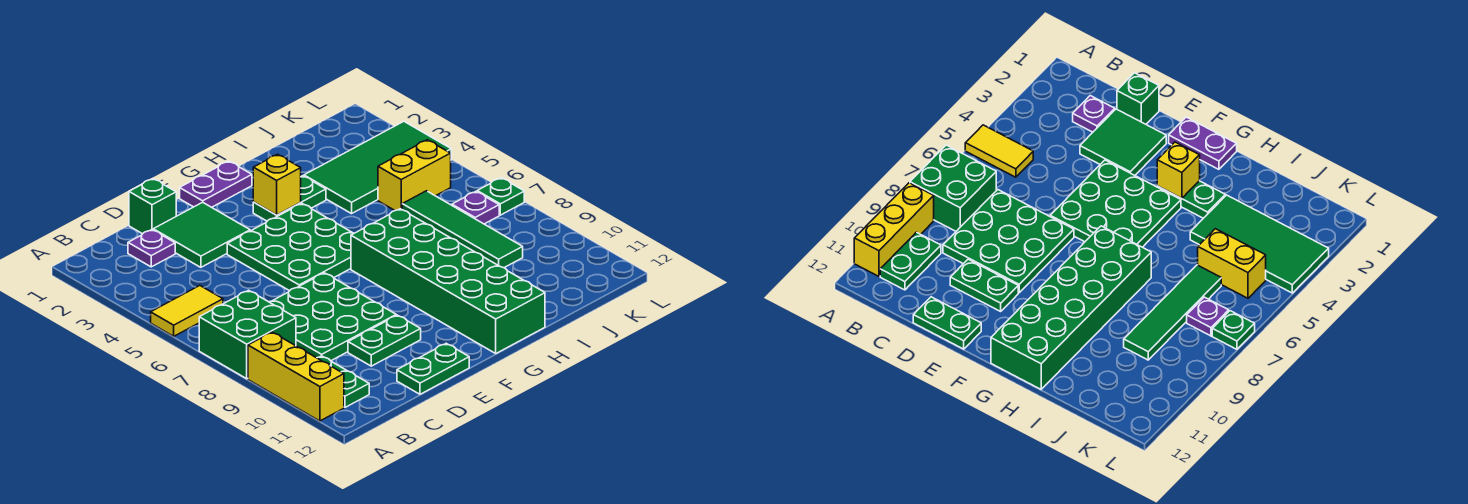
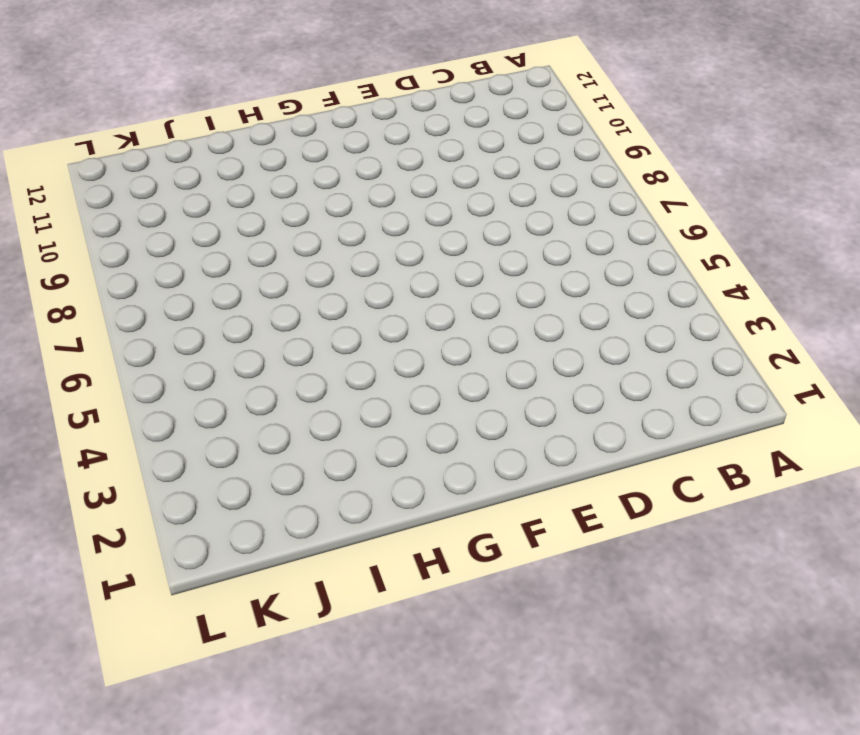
none -> yellow 1x2 tile [151,286,223,336]
none -> green 2x2 brick [199,290,296,379]
none -> yellow 1x3 brick [248,332,344,421]

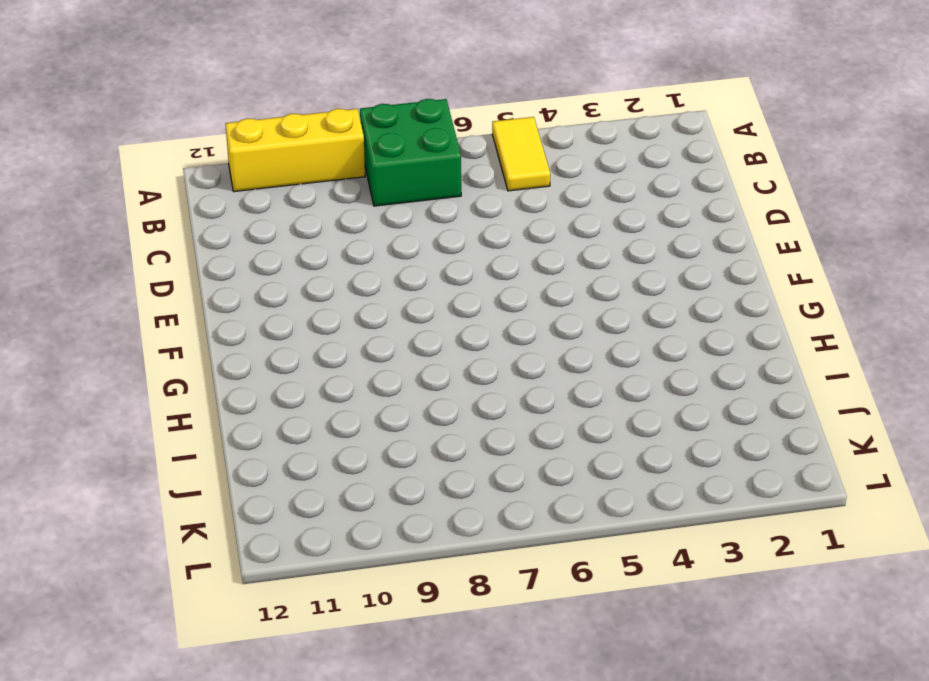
none -> green 1x2 plate [318,356,369,407]
none -> purple 1x1 plate [128,230,175,267]
none -> green 3x3 plate [270,273,396,361]

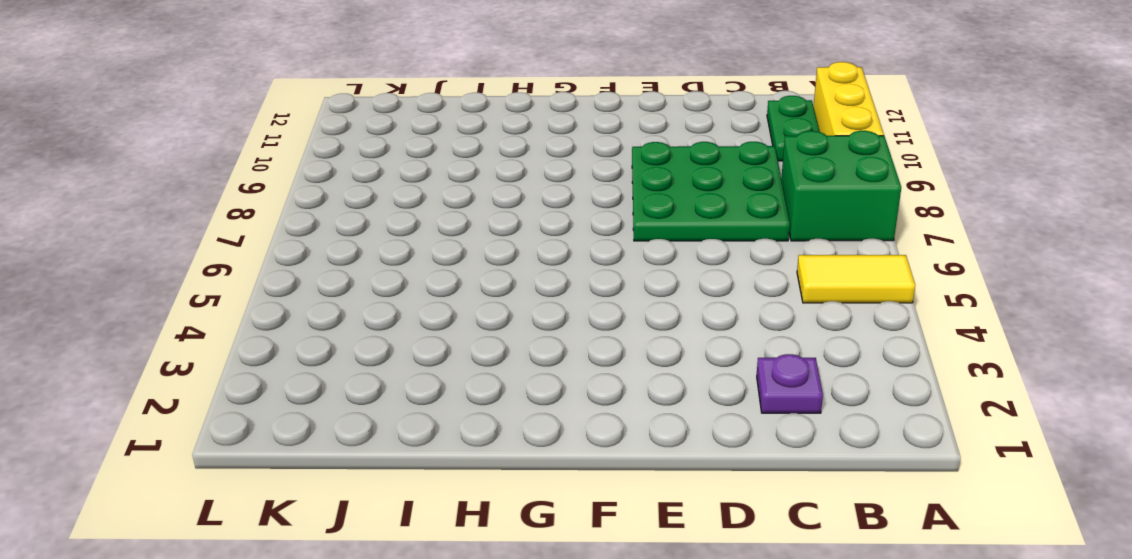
none -> green 1x1 brick [129,179,176,234]
none -> green 2x2 tile [153,202,250,267]
none -> green 1x2 plate [348,315,421,366]

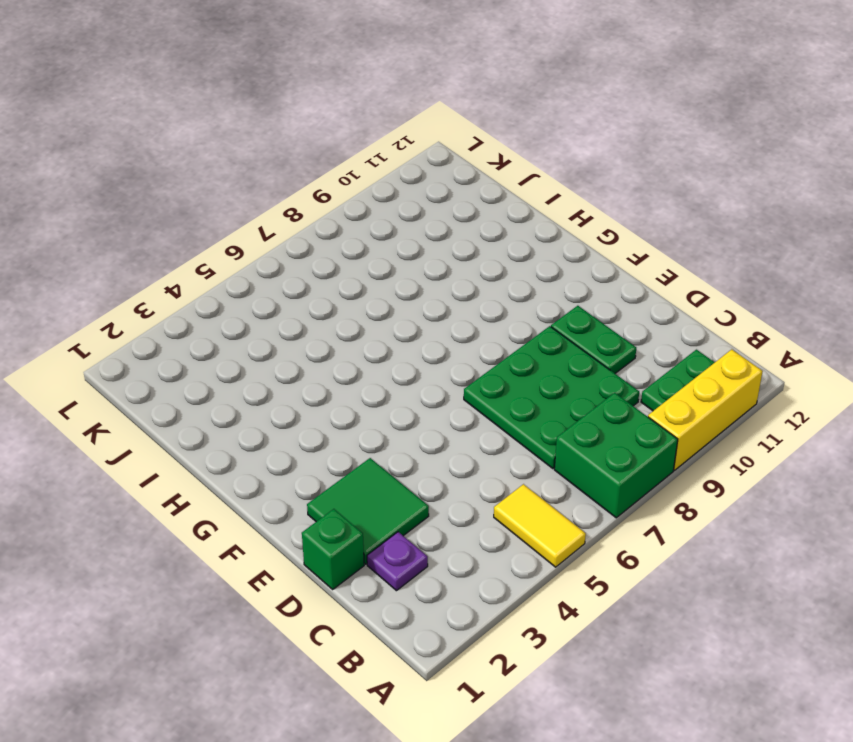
none -> green 1x2 plate [397,343,469,394]
none -> green 3x3 plate [227,204,354,291]
none -> purple 1x2 plate [180,161,252,207]

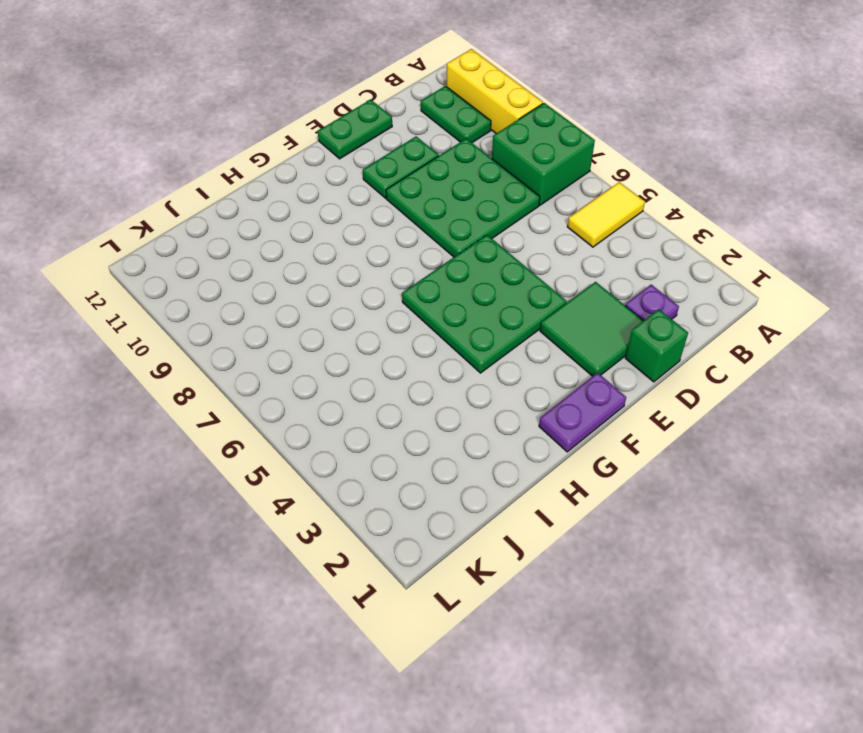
none -> green 1x2 plate [253,176,326,221]
none -> green 2x6 brick [351,209,545,353]
none -> green 2x4 tile [304,121,451,214]

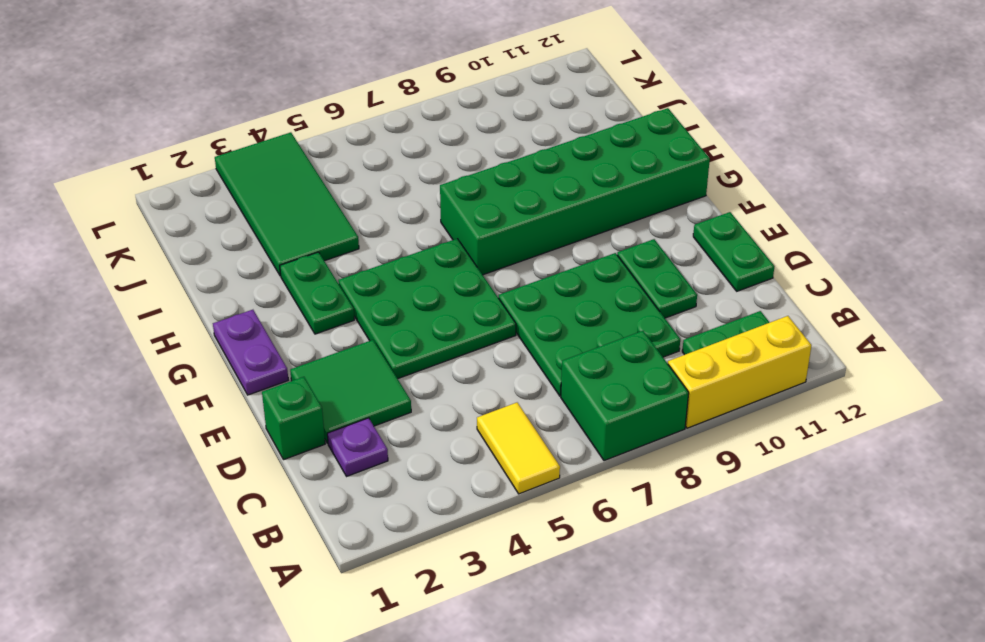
none -> yellow 1x2 brick [378,140,451,211]
none -> green 1x4 tile [402,191,523,268]
none -> purple 1x1 plate [452,192,499,224]

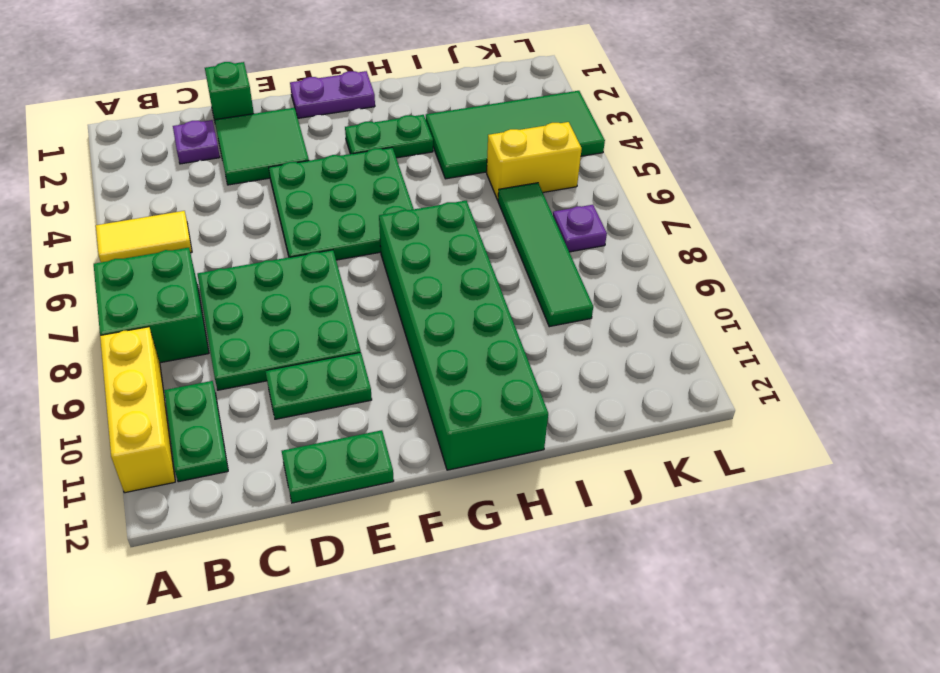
none -> green 1x1 plate [477,178,524,215]
none -> yellow 1x1 brick [253,154,301,215]

